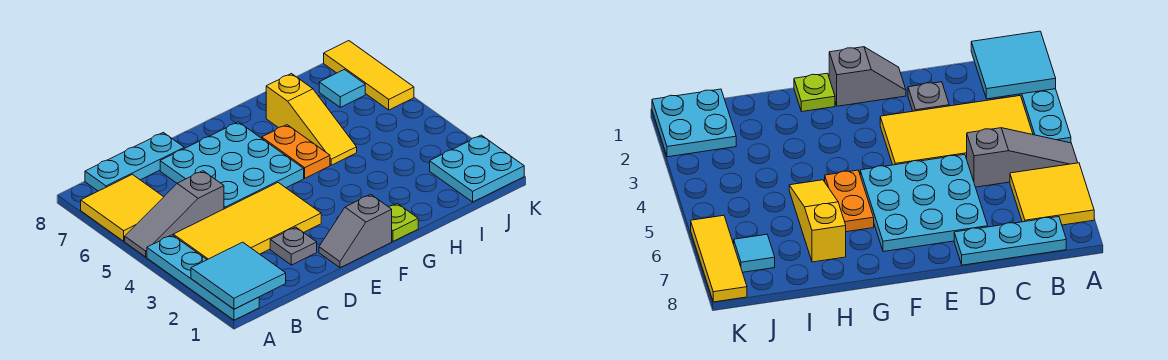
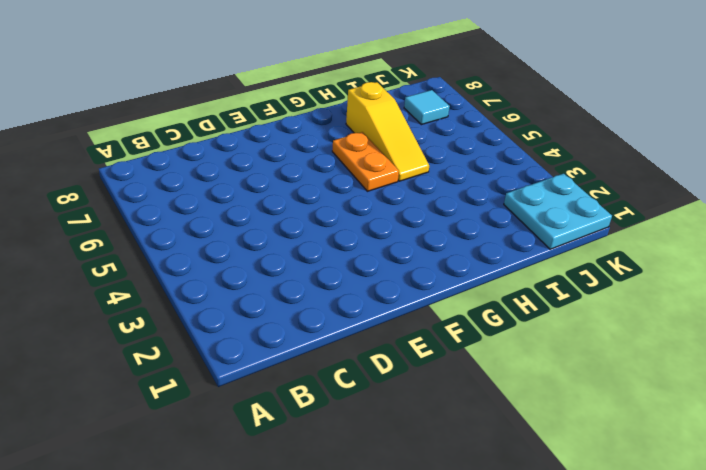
none -> cyan 1x4 plate [147,235,259,320]
none -> grey 1x3 slope [125,171,224,257]
none -> yellow 2x2 tile [81,174,163,241]

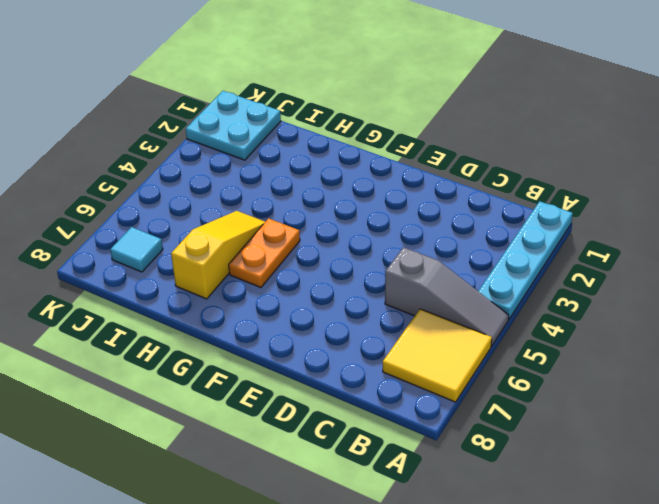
none -> yellow 2x4 tile [173,183,321,260]
none -> cyan 1x3 plate [85,132,184,191]
none -> grey 1x1 plate [270,227,317,265]

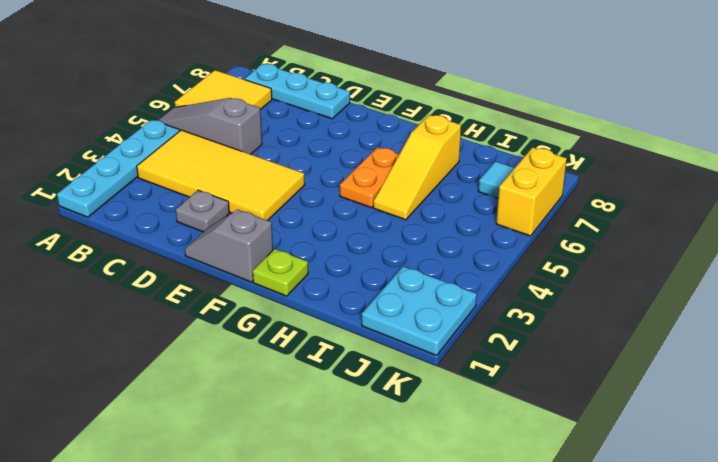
yellow 1x2 brick [496,147,567,236] -> yellow 1x3 tile [324,41,414,110]
none -> cyan 3x3 plate [160,122,304,209]
none -> cyan 2x2 tile [191,242,286,309]

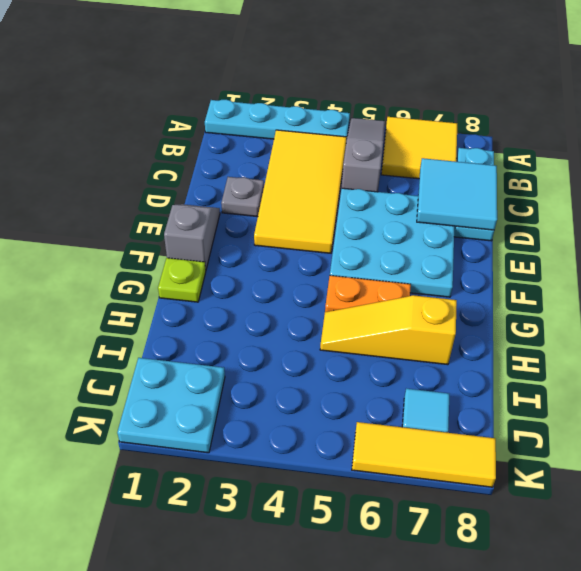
cyan 2x2 tile [417,158,497,230] -> cyan 2x2 tile moved to [191,242,286,309]

